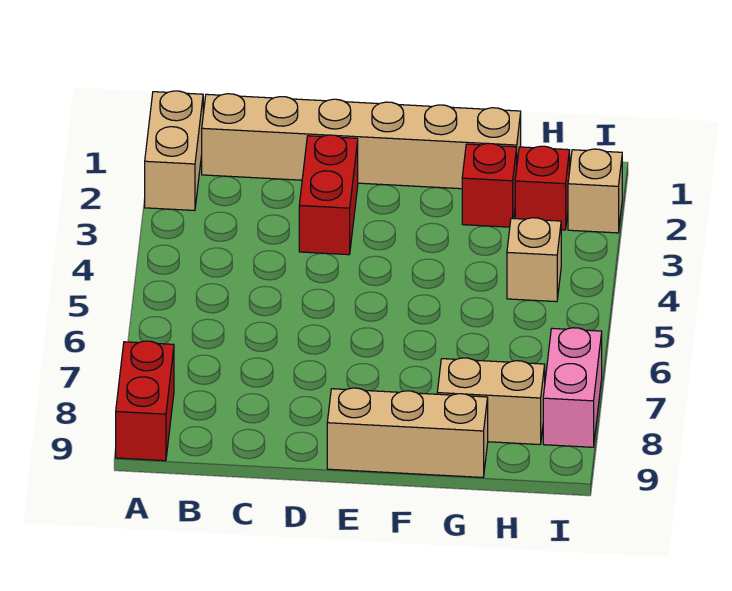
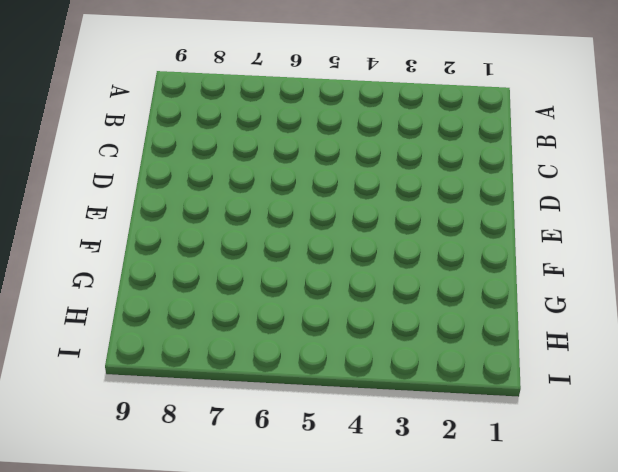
none -> tan 1x2 brick [145,91,203,210]
none -> red 1x2 brick [116,341,174,461]

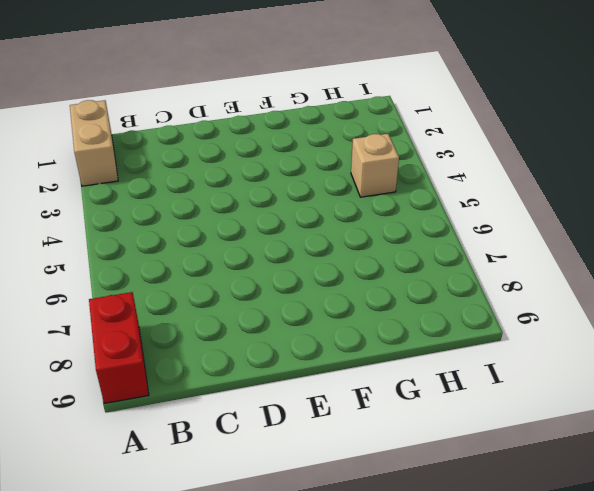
none -> tan 1x6 brick [202,94,521,189]
none -> red 1x2 brick [299,135,358,255]

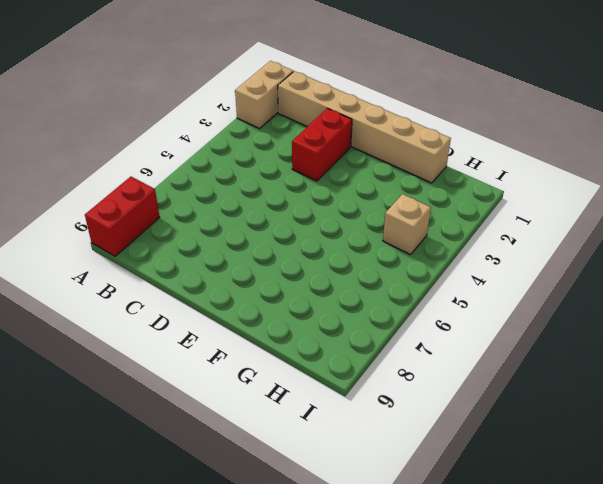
none -> tan 1x3 brick [327,388,488,477]
none -> red 1x1 brick [462,143,517,227]

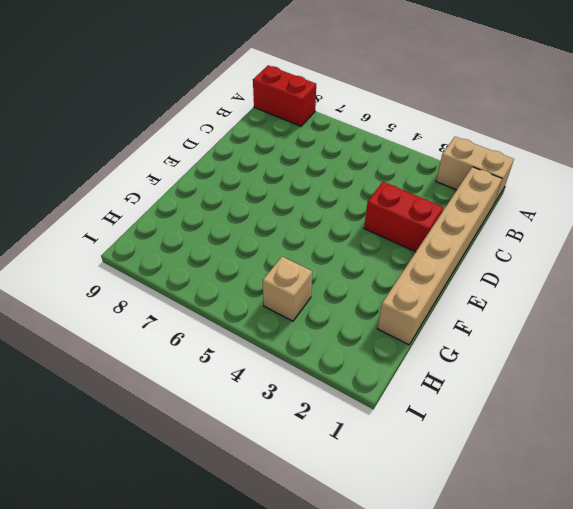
none -> tan 1x3 brick [327,388,488,477]
none -> red 1x1 brick [462,143,517,227]

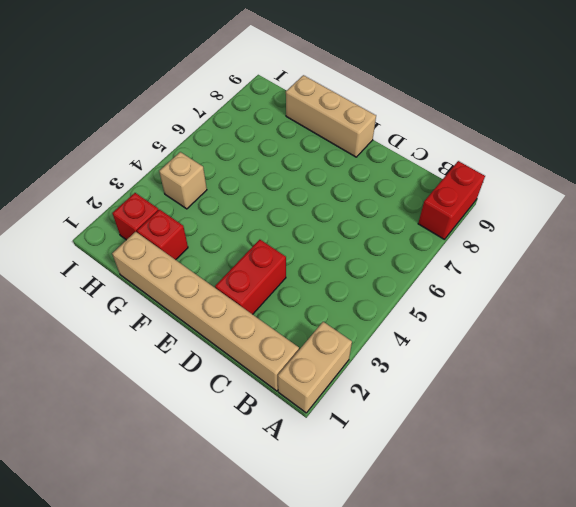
none -> tan 1x2 brick [437,358,545,445]
none -> tan 1x1 brick [568,149,622,233]

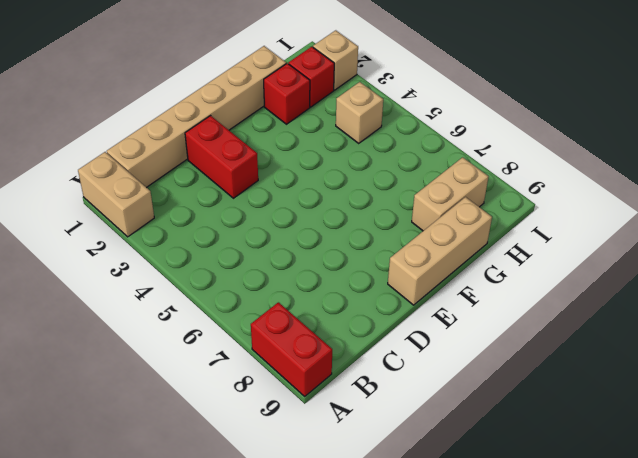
none -> pink 1x2 brick [543,328,602,447]

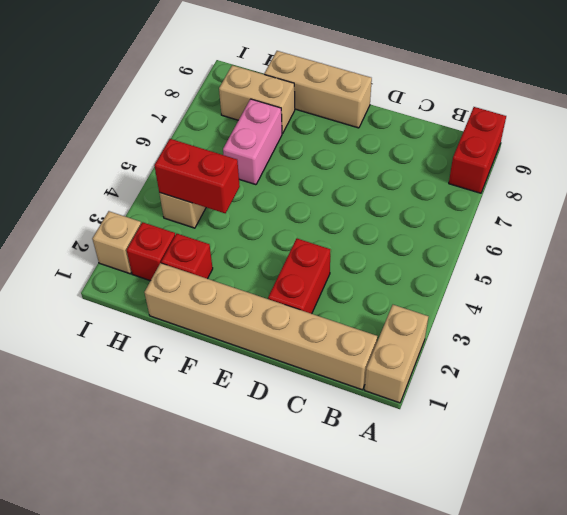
red 1x2 brick [154,139,240,213] -> none
pink 1x2 brick [223,99,282,185] -> pink 1x2 brick moved to [543,328,602,447]

